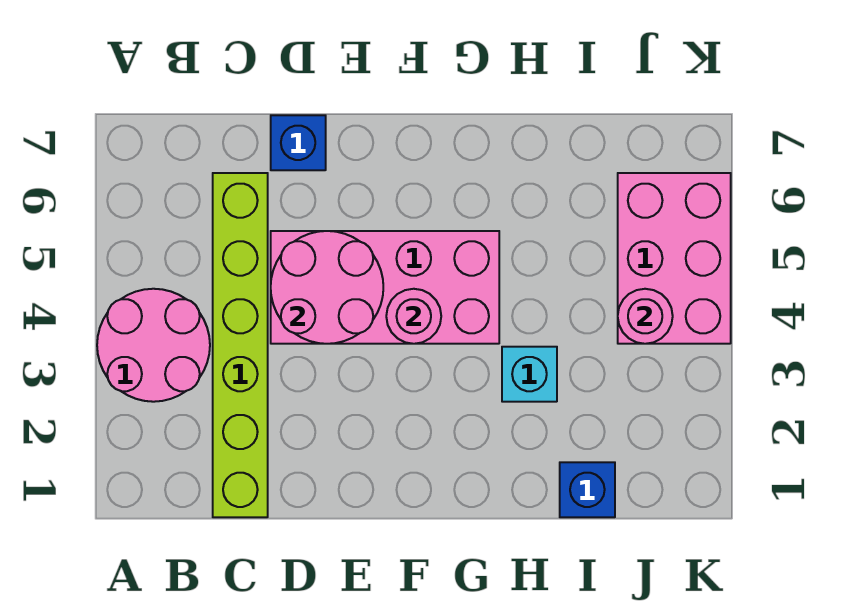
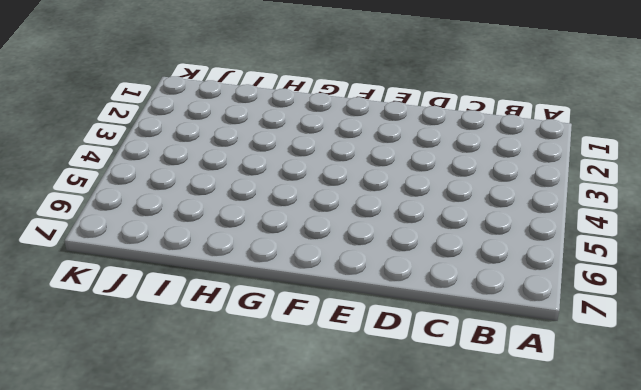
none -> pink 2x2 round brick [97,289,210,402]
none -> lime 1x6 brick [213,173,268,517]

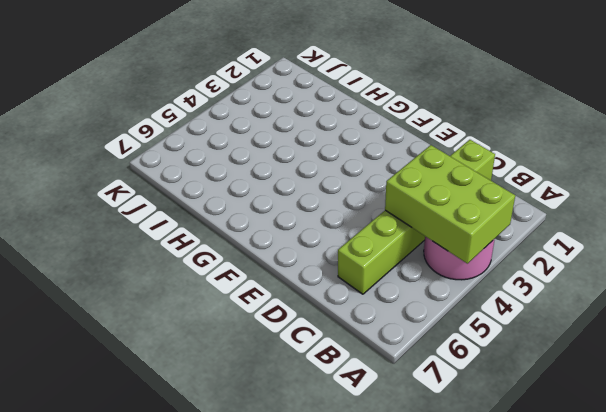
lime 2x3 brick [385,145,515,264] -> none
none -> pink 2x4 brick [271,231,499,344]
none -> blue 1x1 brick [271,115,326,170]

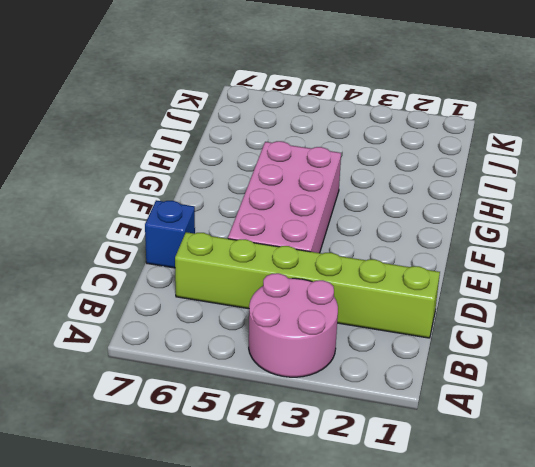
none -> cyan 1x1 brick [502,347,557,402]
none -> blue 1x1 brick [560,462,615,517]

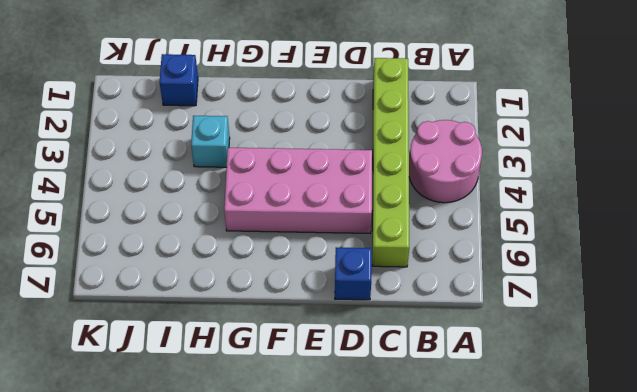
none -> pink 2x3 brick [618,173,731,344]
none -> pink 2x2 round brick [271,231,383,344]

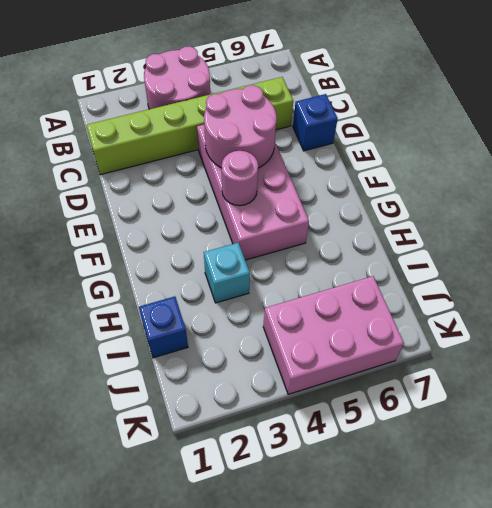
none -> pink 1x1 round brick [618,289,673,344]

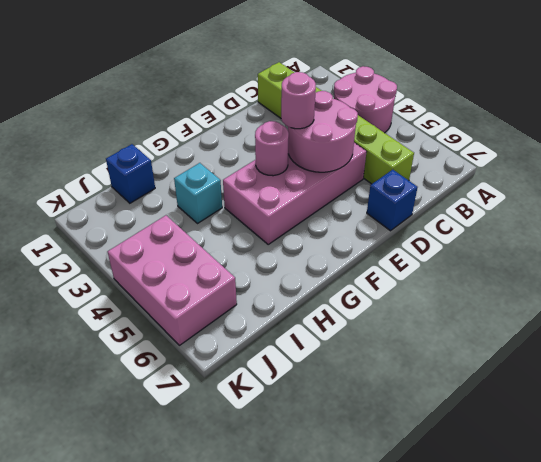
pink 1x1 round brick [281,72,316,129] -> pink 1x1 round brick moved to [618,289,673,344]

